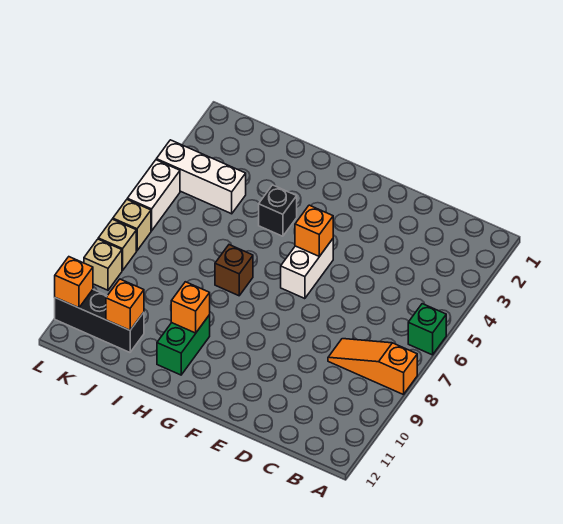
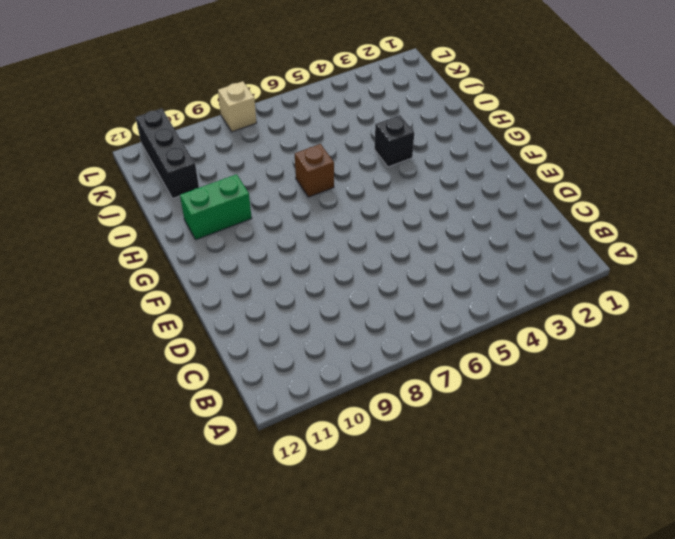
none -> green 1x1 brick [408,304,446,355]
none -> orange 1x3 slope [328,339,417,395]
none -> white 1x2 brick [281,239,333,299]

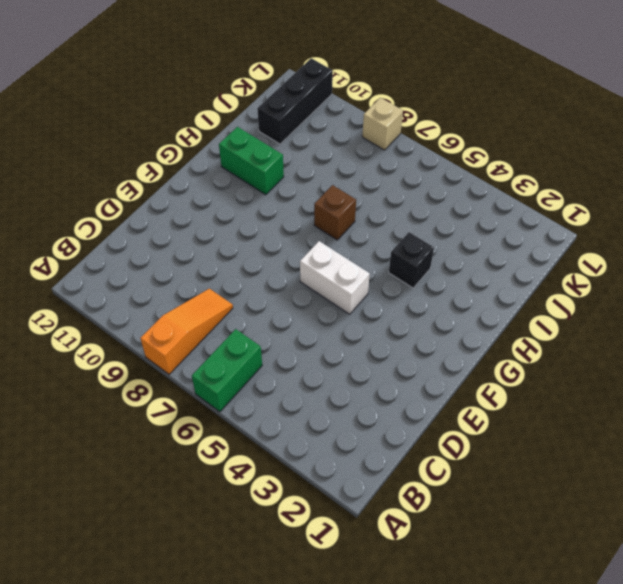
green 1x2 brick [192,329,262,412] -> green 1x1 brick [408,304,446,355]
none -> white 1x3 brick [156,140,246,214]
none -> white 1x2 brick [127,160,180,231]
none -> tan 1x1 brick [113,200,151,251]

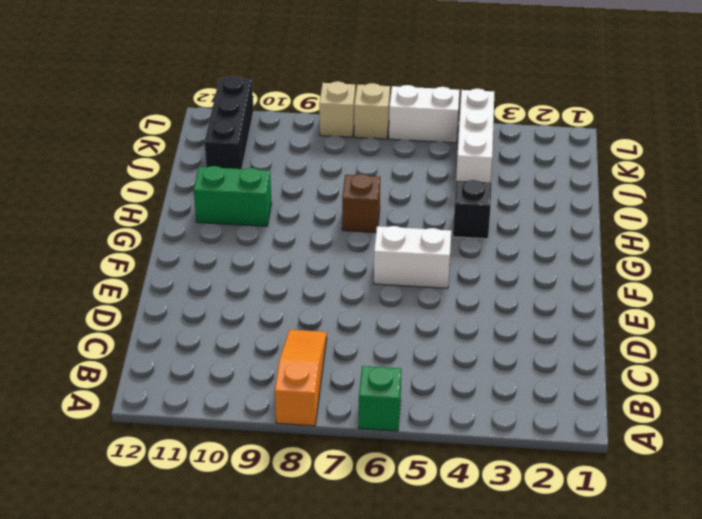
none -> tan 1x1 brick [84,239,122,290]
none -> orange 1x1 brick [295,205,333,256]
none -> orange 1x1 brick [171,282,210,333]

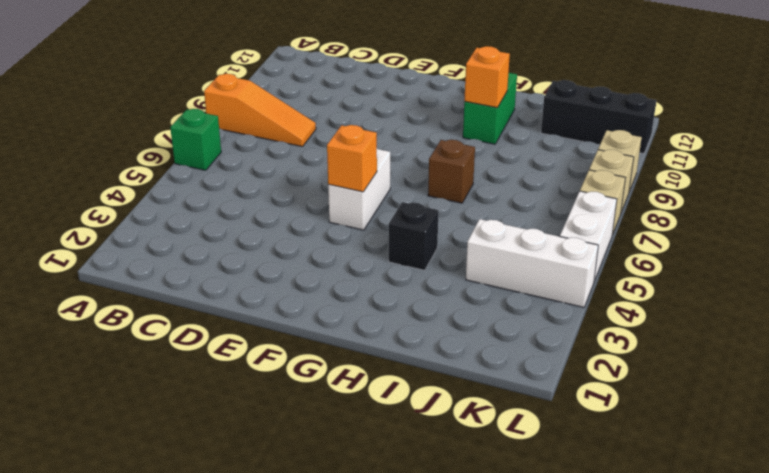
none -> orange 1x1 brick [106,279,144,330]
none -> orange 1x1 brick [55,257,93,308]

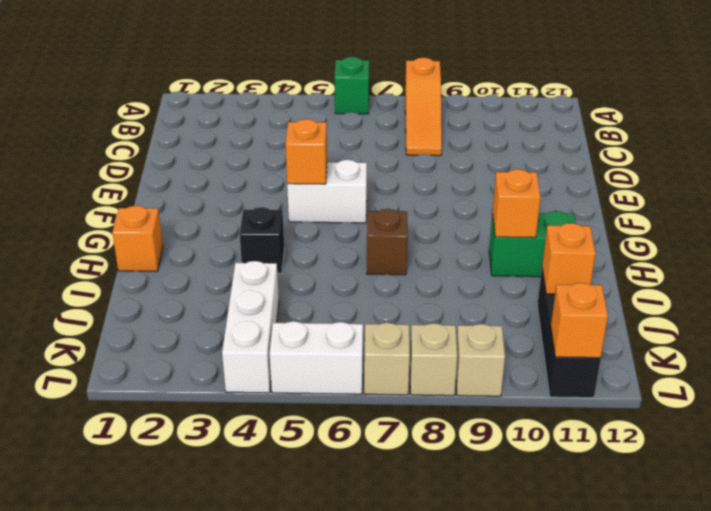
orange 1x1 brick [112,206,163,271] -> none

